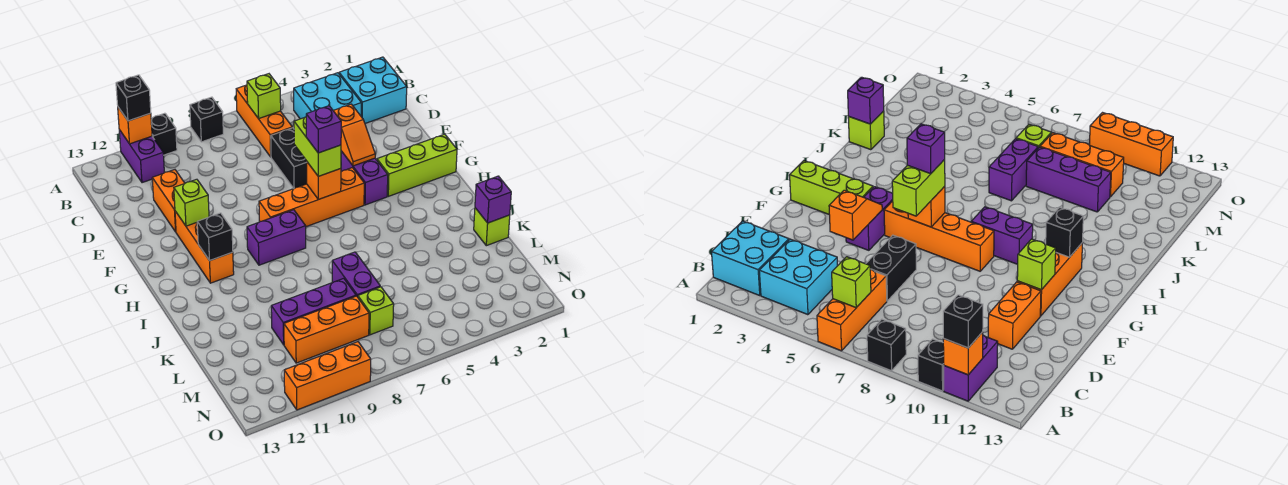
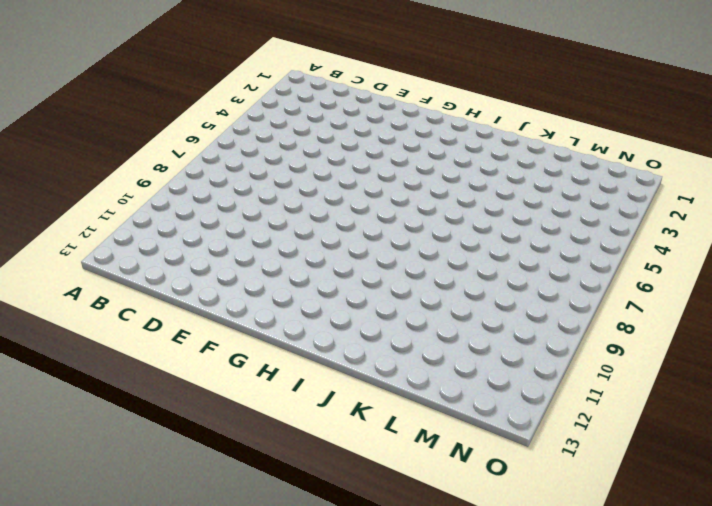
none -> orange 1x3 brick [236,85,292,157]
none -> black 1x1 brick [190,97,223,142]
none -> black 1x1 brick [151,113,177,155]

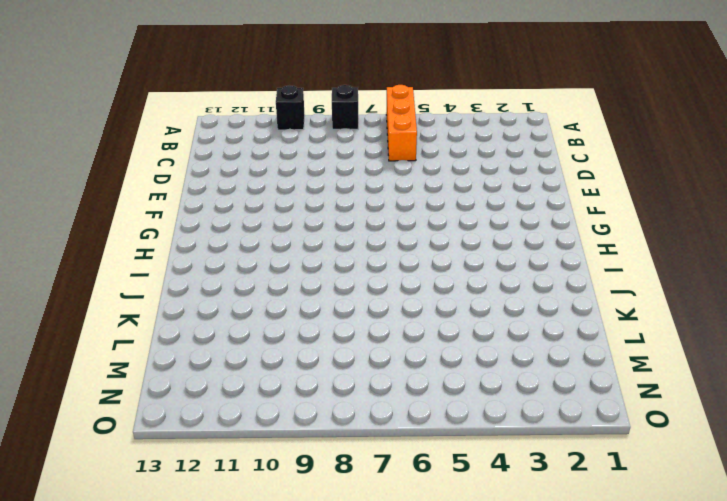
none -> purple 1x2 brick [119,130,164,183]
none -> cyan 2x2 brick [339,57,407,123]
none -> cyan 2x2 brick [294,73,361,119]

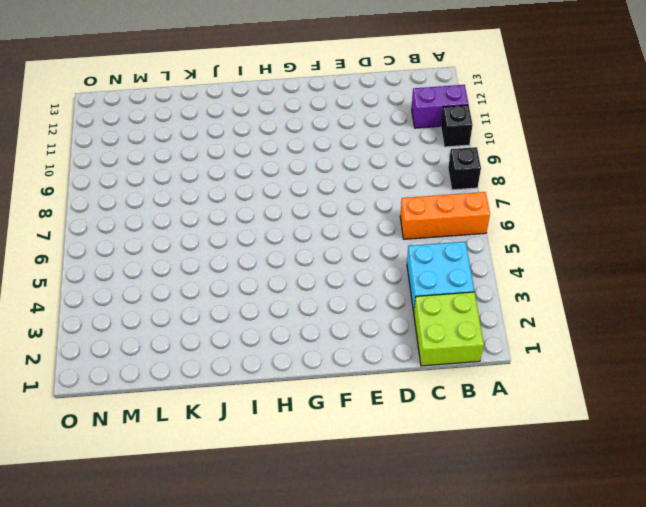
lime 2x2 brick [414,292,484,366] -> cyan 2x2 brick [339,57,407,123]
none -> black 1x2 brick [271,128,307,188]
none -> orange 1x2 brick [152,170,185,232]
none -> purple 1x2 brick [341,151,388,205]

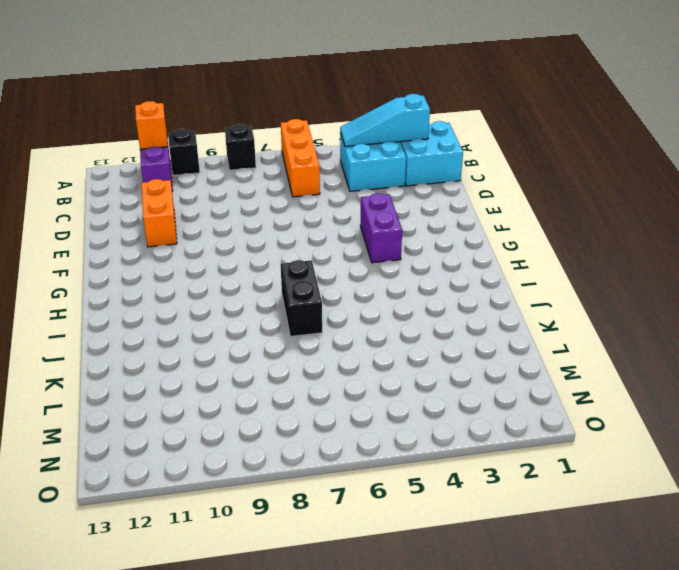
cyan 1x3 slope [340,94,430,146] -> none
black 1x2 brick [281,260,322,336] -> black 1x2 brick moved to [271,128,307,188]
none -> orange 1x3 brick [175,211,234,283]
none -> lime 1x3 brick [377,134,457,196]
none -> orange 1x4 brick [259,168,364,227]

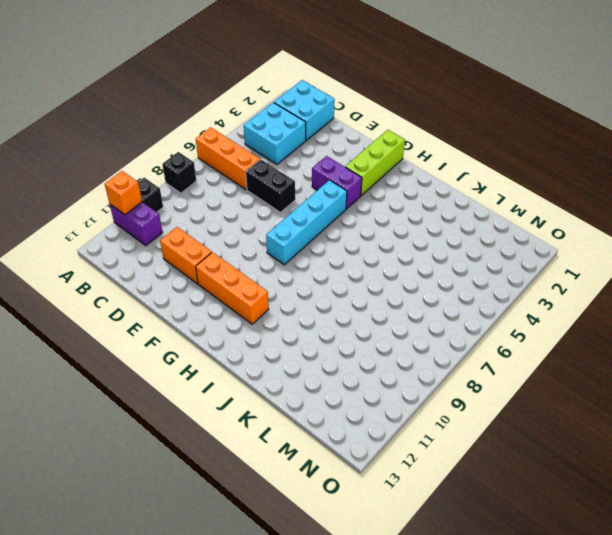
cyan 1x4 brick [266,180,347,265] -> orange 1x4 brick [259,168,364,227]
none -> purple 1x2 brick [247,210,306,265]
none -> lime 1x1 brick [474,208,510,246]
none -> purple 1x2 brick [332,252,380,297]

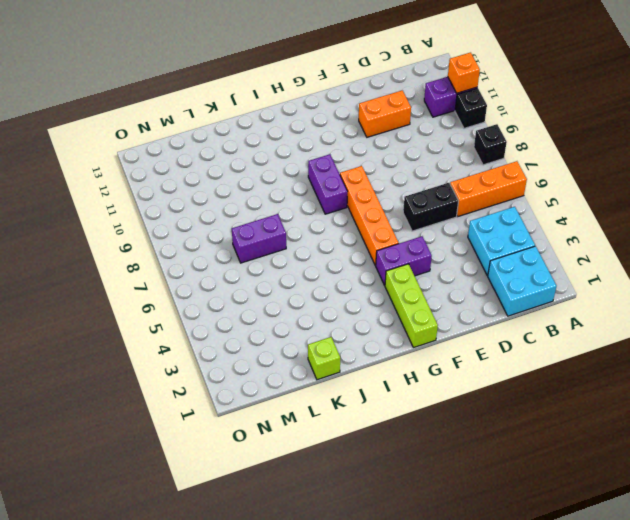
none -> orange 1x3 brick [175,211,234,283]
none -> purple 1x3 brick [271,278,356,345]
none -> lime 1x1 brick [358,287,394,335]

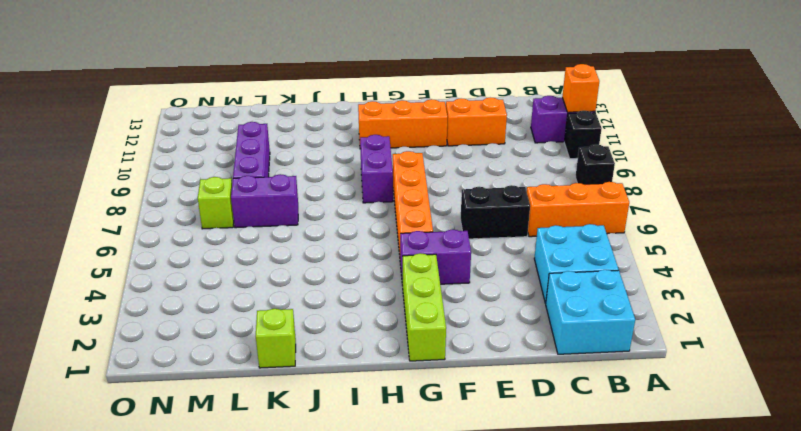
none -> orange 1x3 brick [284,296,369,363]
none -> orange 1x3 brick [284,342,371,410]
none -> lime 1x1 brick [247,74,281,119]

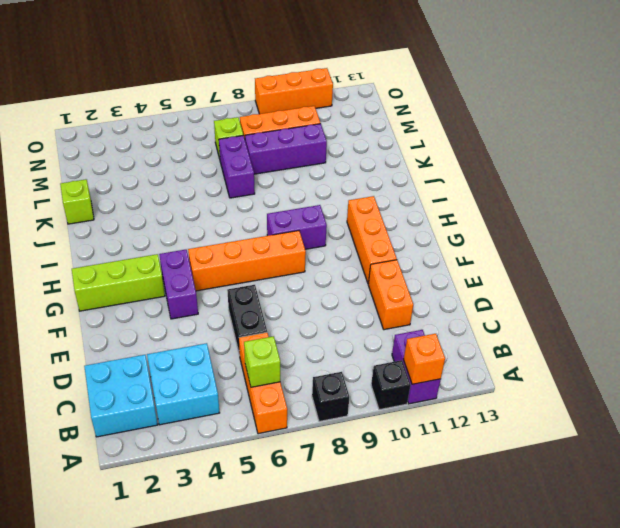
none -> orange 1x2 slope [333,104,375,166]
none -> lime 1x1 brick [174,179,209,226]
none -> orange 1x1 brick [307,162,341,199]

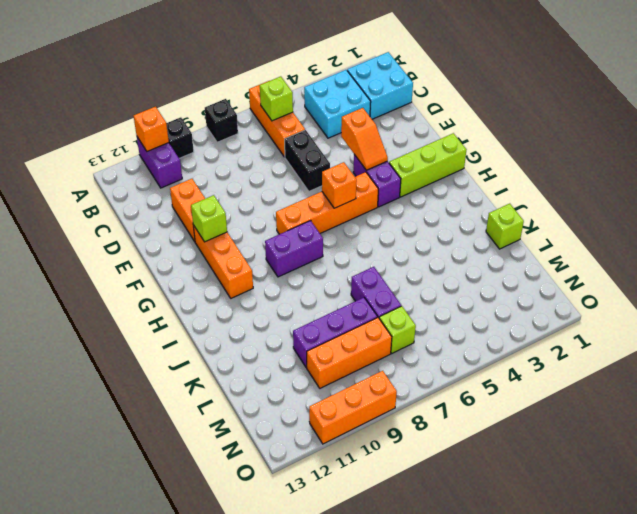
none -> black 1x1 brick [197,213,233,260]
none -> purple 1x1 brick [475,176,511,223]
none -> black 1x1 brick [116,75,151,121]

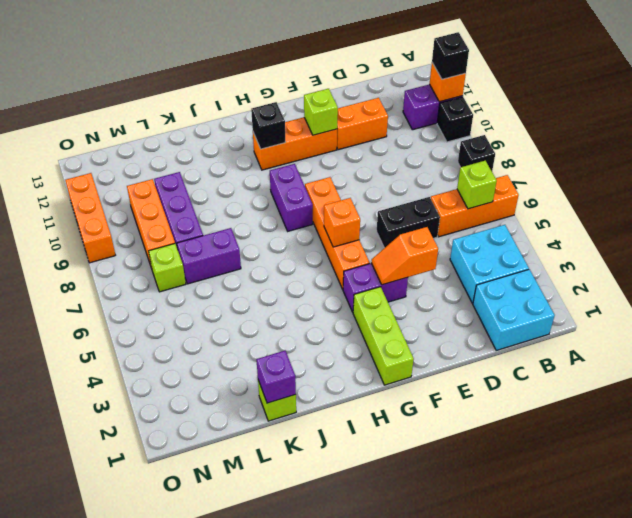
none -> lime 1x2 brick [294,117,341,176]
none -> purple 1x1 brick [306,106,341,153]

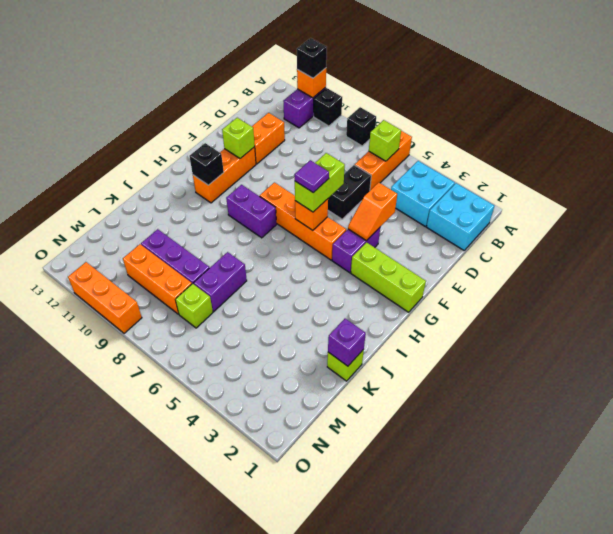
purple 1x1 tile [295,160,329,193] -> purple 1x1 brick [306,106,341,153]

